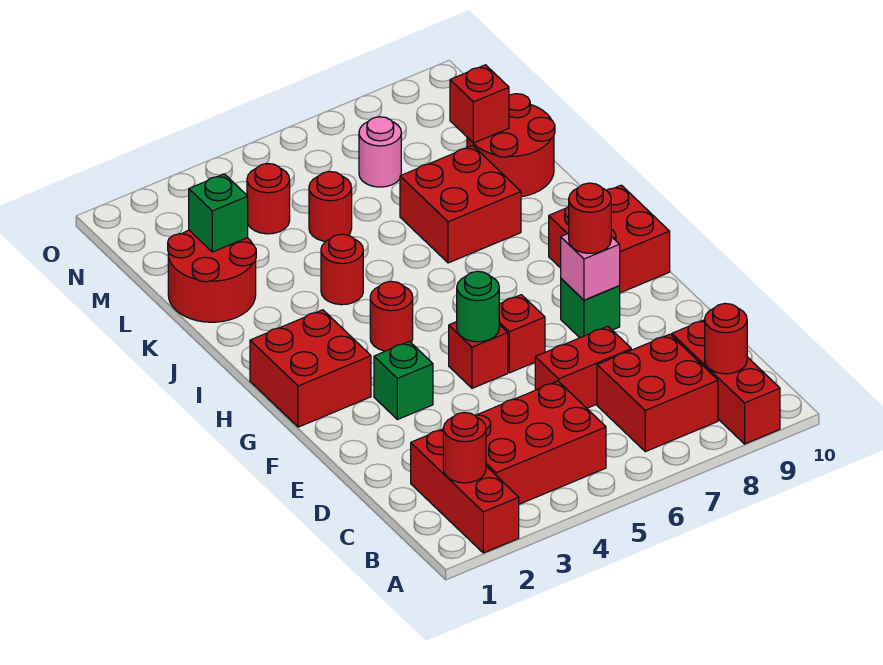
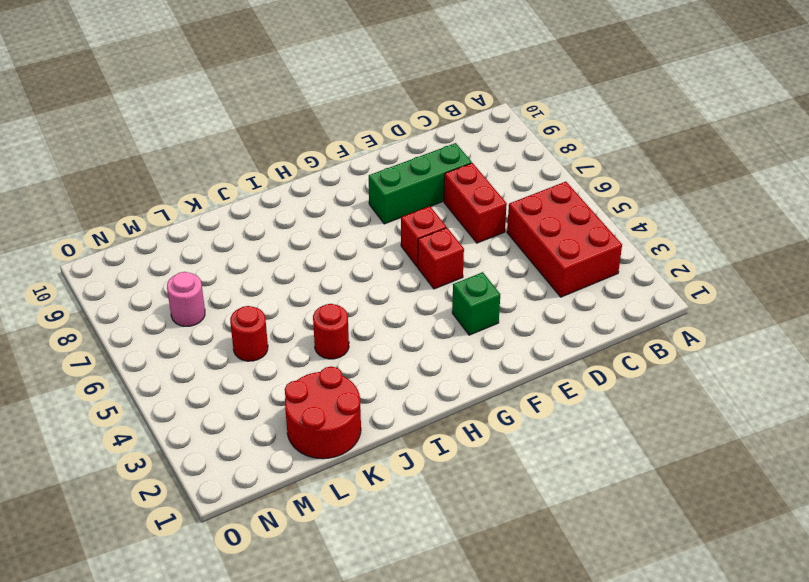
green 1x3 brick [369,143,472,224] -> green 1x1 brick [561,279,620,338]
none -> red 1x3 brick [411,429,519,553]
none -> red 1x3 brick [672,320,780,444]
none -> red 2x2 brick [597,334,718,452]

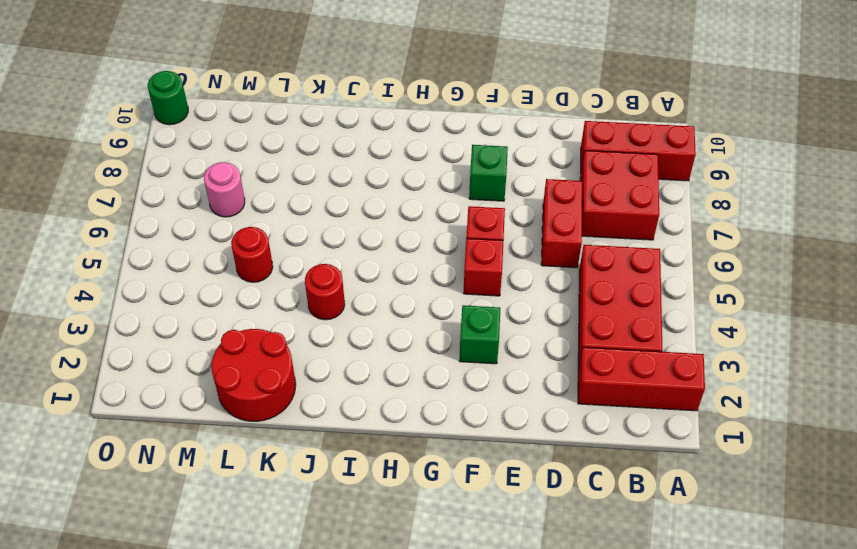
green 1x1 round brick [148,71,188,125] -> green 1x1 round brick moved to [457,271,499,342]
none -> red 2x2 brick [250,310,371,427]
none -> red 2x2 brick [549,185,670,293]
none -> red 1x1 round brick [370,281,413,351]

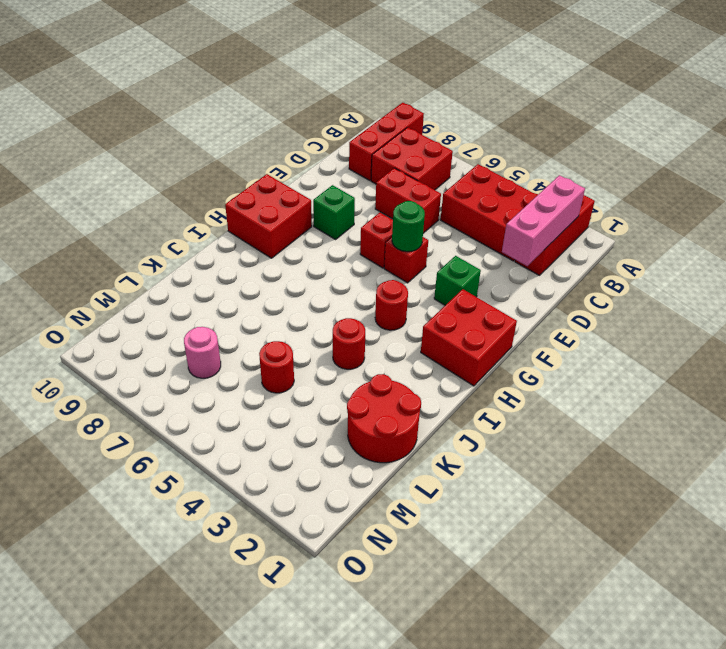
pink 1x3 brick [502,175,585,266] -> red 1x1 round brick [443,413,486,483]
none -> red 2x2 brick [400,146,521,263]
none -> red 2x2 round brick [467,94,555,197]
none -> red 1x1 round brick [247,164,290,234]

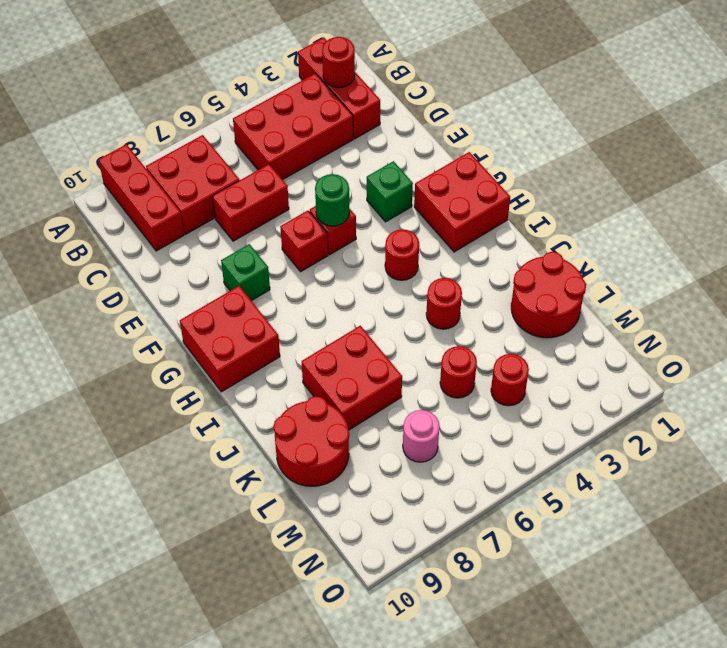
none -> red 1x1 round brick [705,303,747,374]
none -> pink 1x1 brick [561,233,620,300]
none -> green 1x1 brick [189,174,248,252]

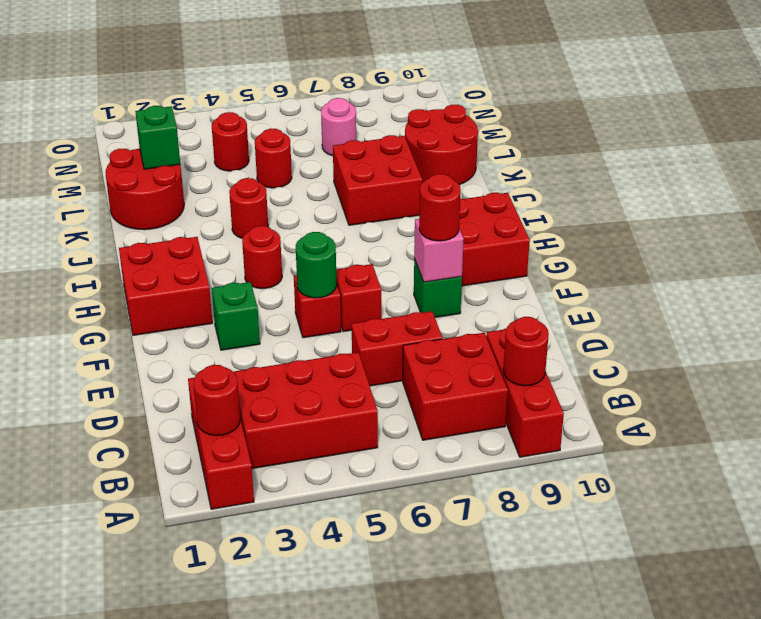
none -> red 1x1 brick [450,65,509,143]

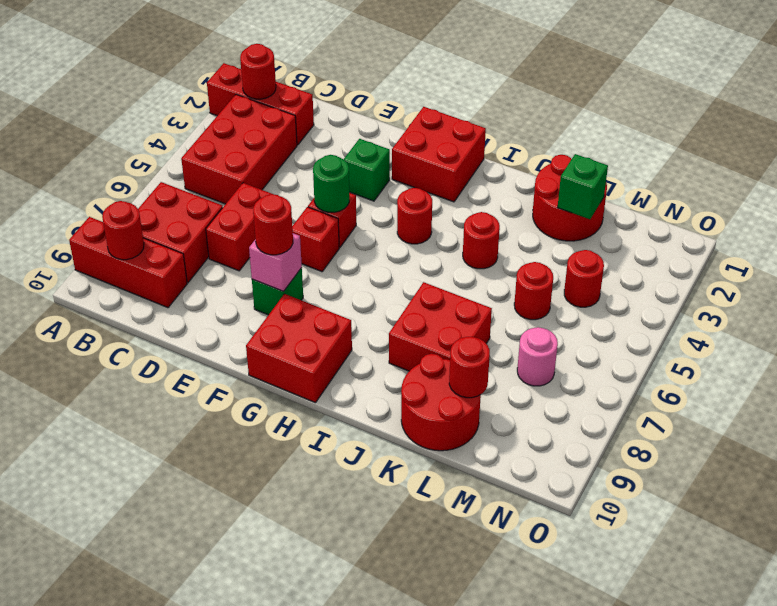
red 1x1 round brick [449,337,490,398] -> red 1x1 brick [450,65,509,143]

